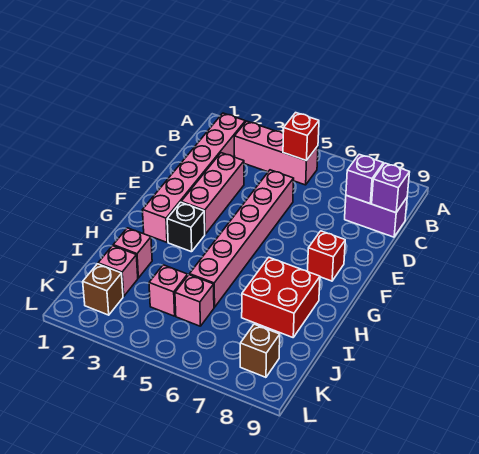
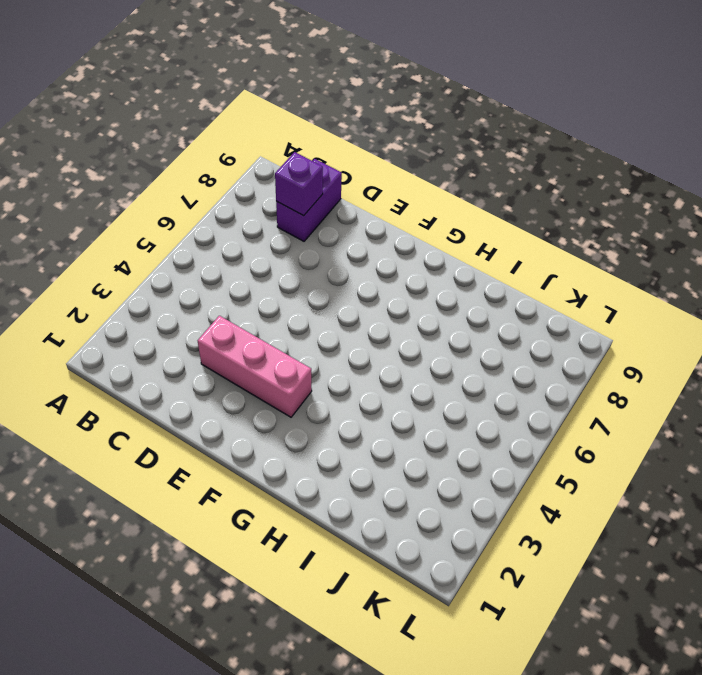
none -> pink 1x6 brick [143,113,245,242]
none -> pink 1x3 brick [234,121,318,185]
none -> pink 1x6 brick [190,170,294,307]

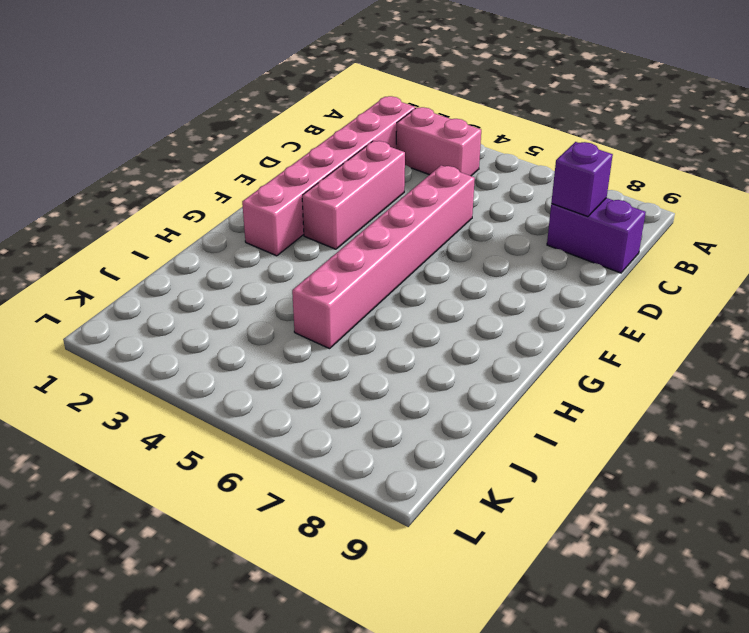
pink 1x2 brick [396,107,481,176] -> pink 1x3 brick [234,121,318,185]
none -> red 1x1 brick [308,231,345,281]
none -> black 1x1 brick [167,202,205,252]
none -> red 2x2 brick [242,257,320,337]

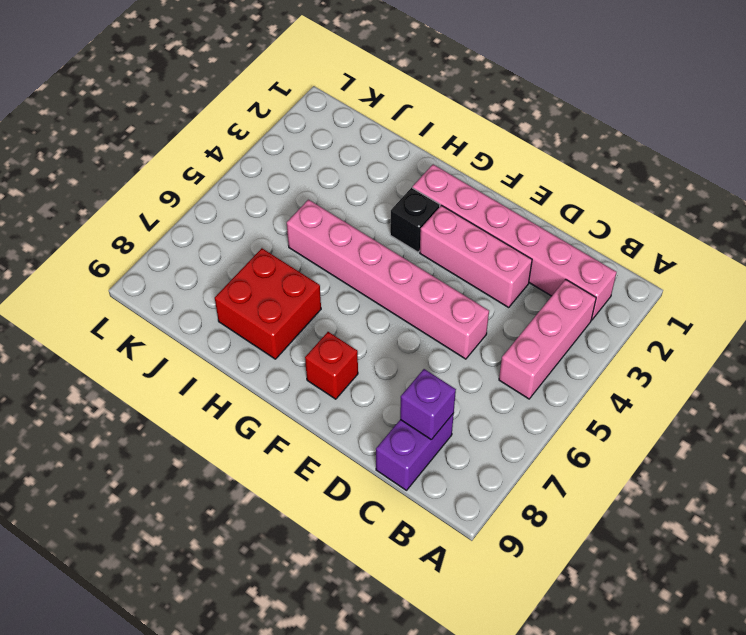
none -> pink 1x1 brick [113,228,152,278]
none -> pink 1x1 brick [98,246,138,296]
none -> pink 1x1 brick [149,265,188,316]

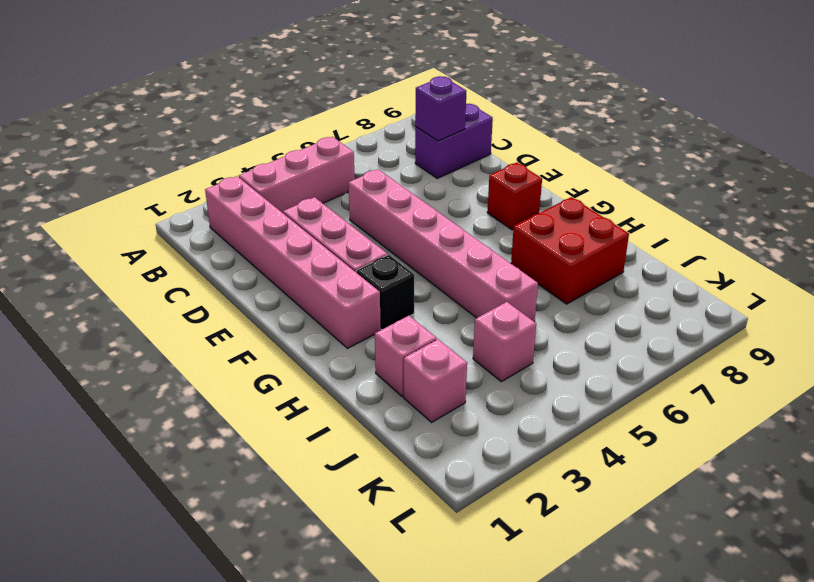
none -> pink 1x1 brick [175,275,214,326]
none -> brown 1x1 brick [83,264,123,315]
none -> brown 1x1 brick [240,324,280,377]

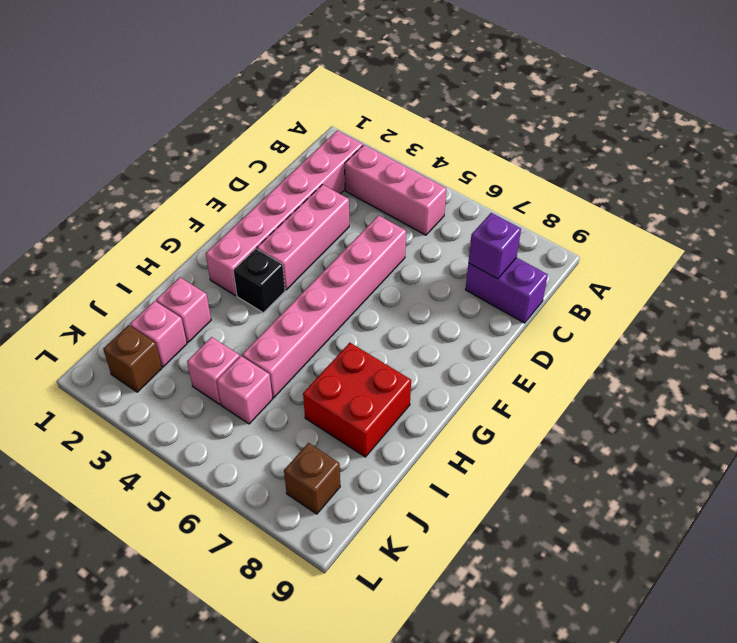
none -> red 1x1 brick [308,231,345,281]
none -> red 1x1 brick [283,113,319,161]
none -> purple 1x1 brick [372,163,410,213]

